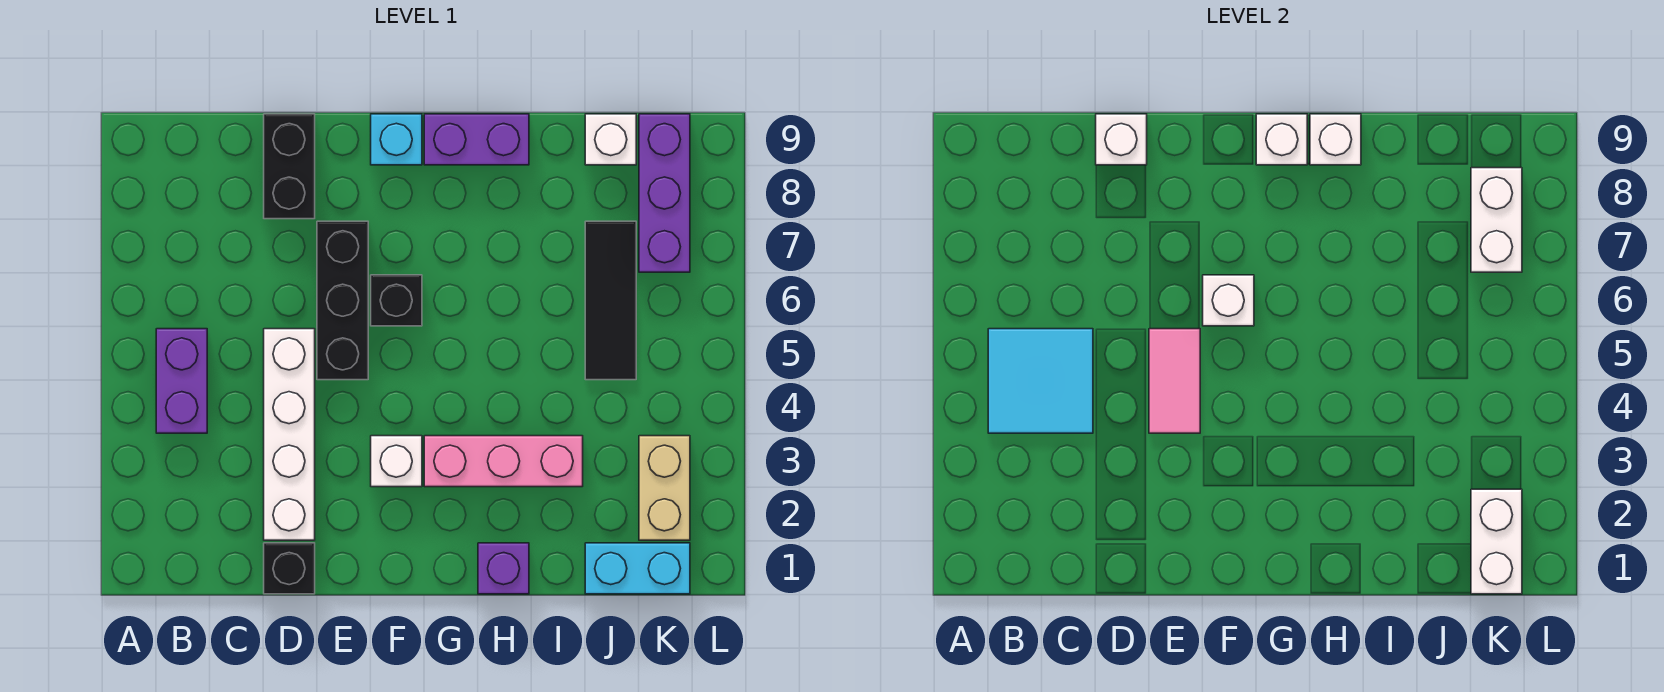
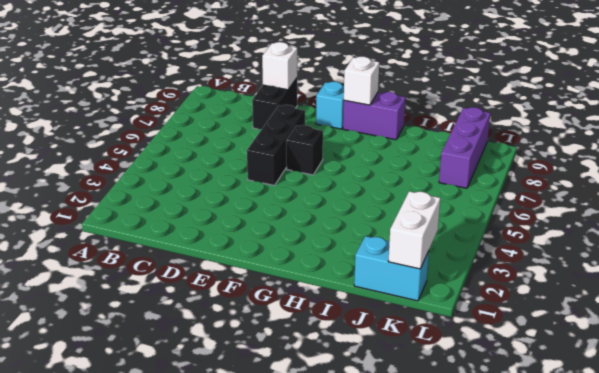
none -> purple 1x2 brick [156,329,207,433]
none -> black 1x1 brick [264,543,315,594]
none -> white 1x4 brick [264,329,315,540]

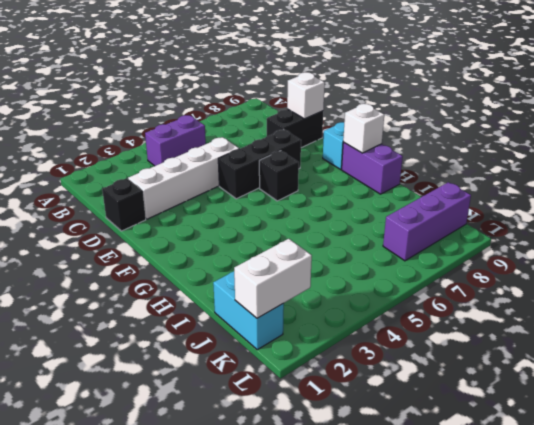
none -> white 1x1 brick [371,436,422,487]
none -> pink 1x3 brick [424,436,583,487]
none -> purple 1x1 brick [478,543,529,594]

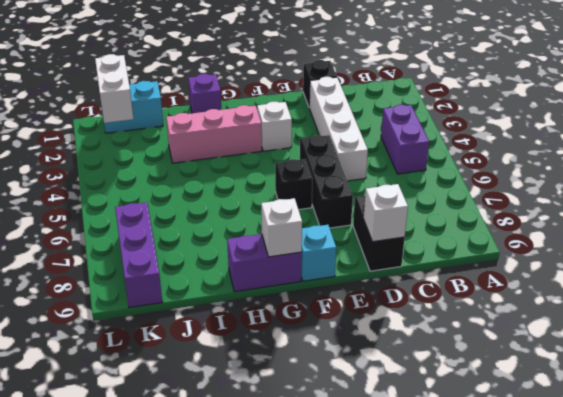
none -> black 1x3 tile [585,221,636,380]
none -> white 1x1 brick [585,114,636,165]
none -> tan 1x2 brick [639,436,690,540]

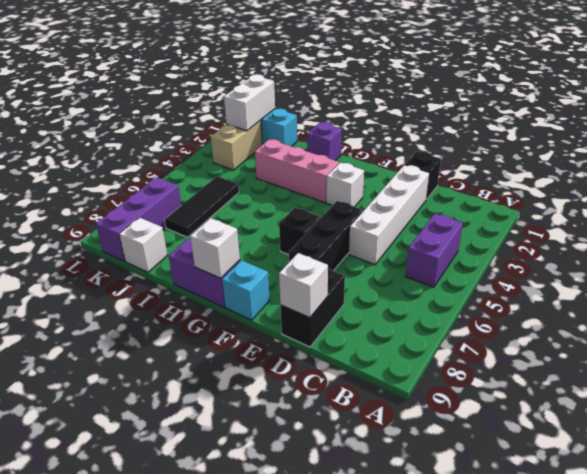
none -> cyan 2x2 tile [988,329,1093,433]
none -> pink 1x2 tile [1149,329,1200,433]
none -> white 1x1 brick [1203,275,1254,326]

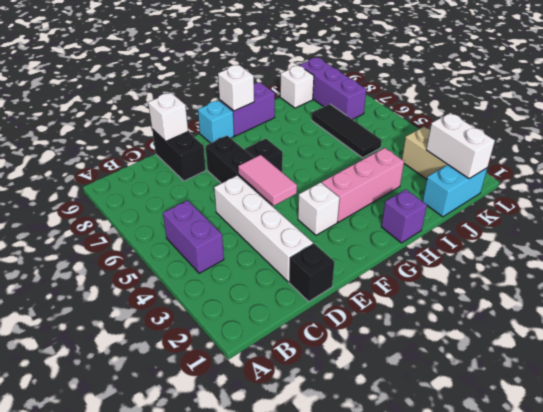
none -> cyan 2x2 tile [988,329,1093,433]
none -> white 1x1 brick [1203,275,1254,326]
none -> white 1x1 brick [1310,114,1361,165]

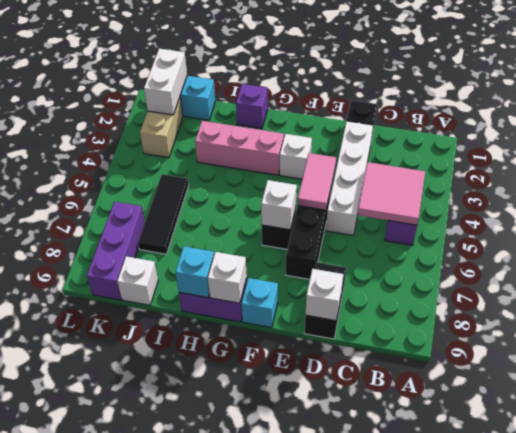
pink 2x2 tile [358,162,425,225] -> cyan 2x2 tile [988,329,1093,433]
cyan 1x1 brick [176,246,214,298] -> white 1x1 brick [1310,114,1361,165]
none -> white 1x2 brick [1471,168,1522,272]

